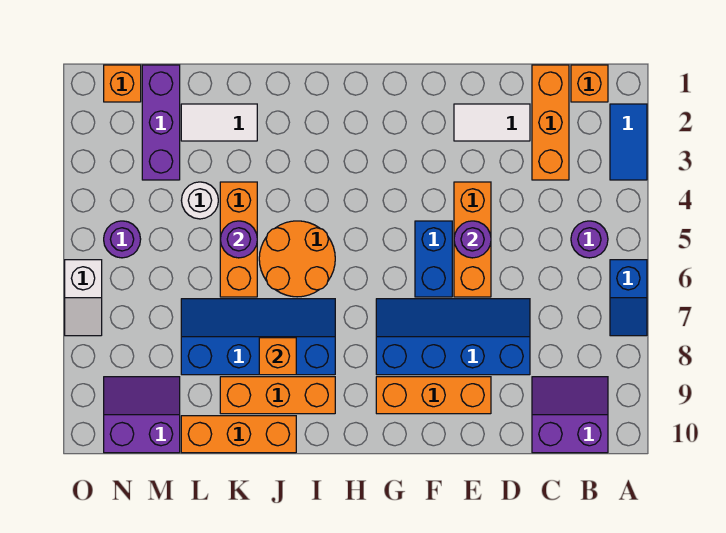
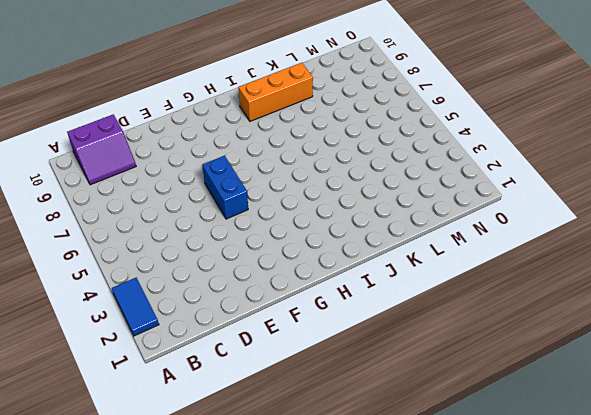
none -> blue 1x2 slope [610,260,647,336]
none -> orange 1x1 brick [571,65,608,102]
none -> purple 1x1 round brick [571,221,608,258]

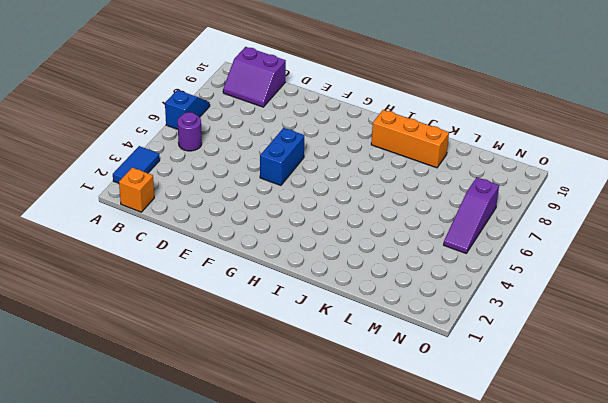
purple 1x3 slope [444,177,499,253] -> purple 1x1 round brick [104,221,141,258]
none -> orange 1x3 brick [532,65,569,180]
none -> white 1x2 tile [454,104,530,141]
none -> blue 2x4 slope [376,299,530,375]

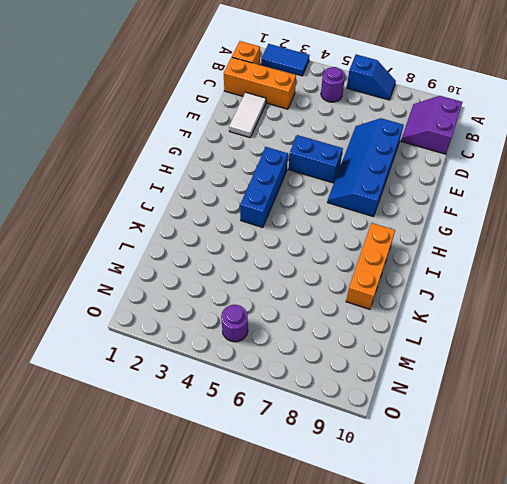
blue 1x3 brick [240,147,288,228] -> none
none -> orange 1x3 brick [454,182,491,297]
none -> orange 1x3 brick [376,377,491,414]
none -> orange 2x2 round brick [259,221,335,297]

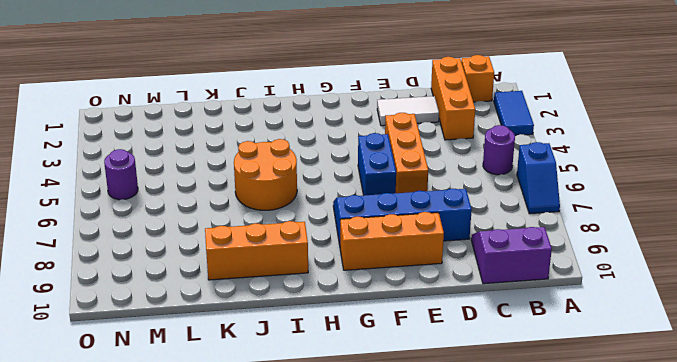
none -> blue 2x4 slope [181,299,335,375]
none -> orange 1x3 brick [181,416,296,453]
none -> white 1x2 tile [181,104,257,141]

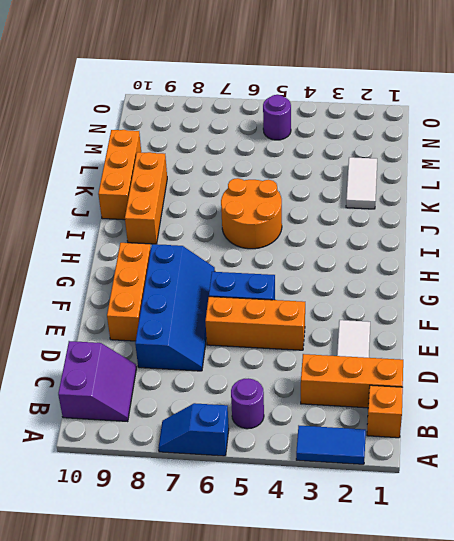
none -> blue 2x4 slope [181,299,335,375]
none -> orange 1x3 brick [220,182,257,297]
none -> white 1x1 round brick [181,182,218,219]

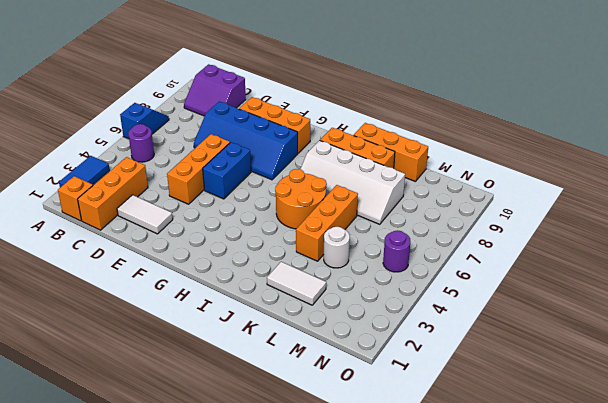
white 2x4 slope [300,140,405,224] -> blue 2x4 slope [181,299,335,375]
none -> purple 1x3 brick [142,65,180,180]
none -> purple 2x2 slope [104,377,180,453]
none -> orange 1x1 brick [104,65,141,102]

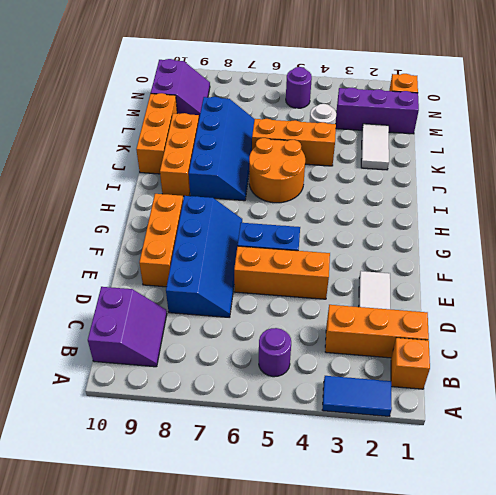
none -> blue 1x2 slope [610,260,647,336]
none -> white 1x2 slope [65,260,102,336]
none -> purple 1x1 round brick [454,221,491,258]

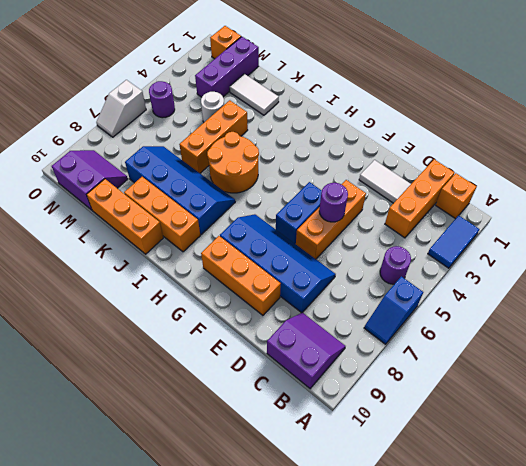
none -> orange 1x1 brick [259,338,296,375]
none -> purple 1x1 round brick [220,221,257,258]

